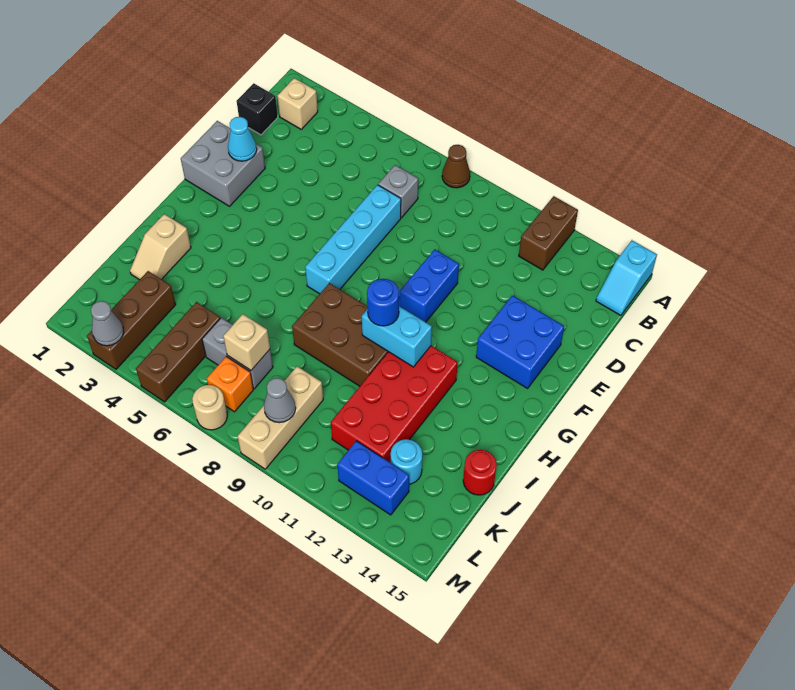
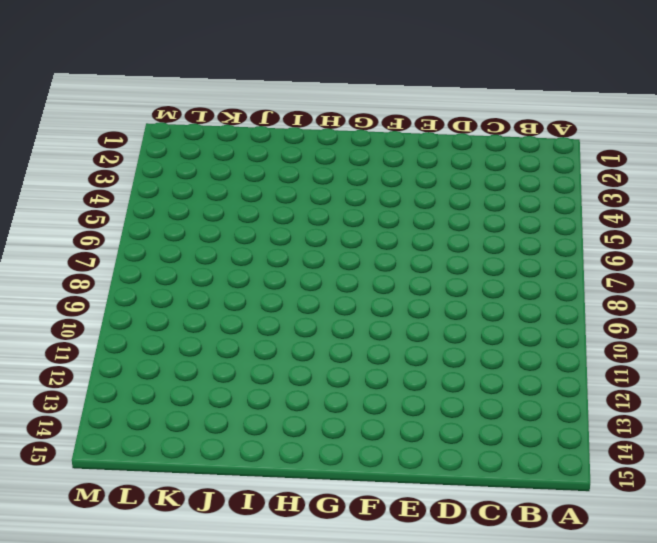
none -> brown 1x1 cone [442,145,470,188]
none -> brown 1x2 brick [519,196,578,270]
none -> cyan 1x2 slope [596,241,657,315]

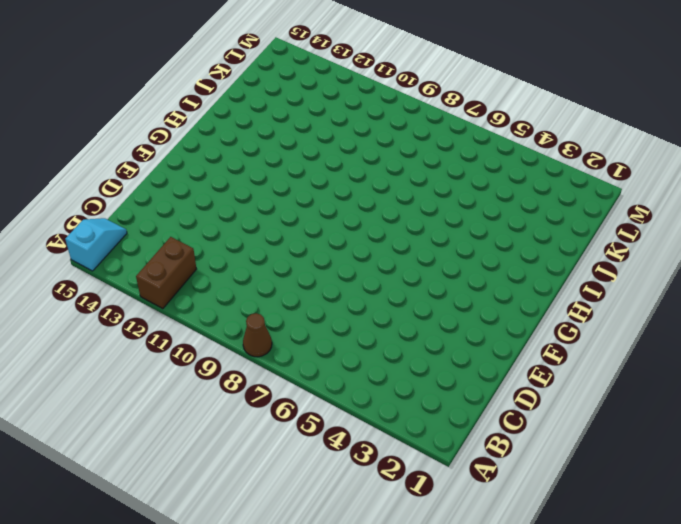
none -> tan 1x1 brick [278,78,318,129]
none -> black 1x1 brick [237,83,278,135]
none -> grey 1x1 brick [378,165,418,218]

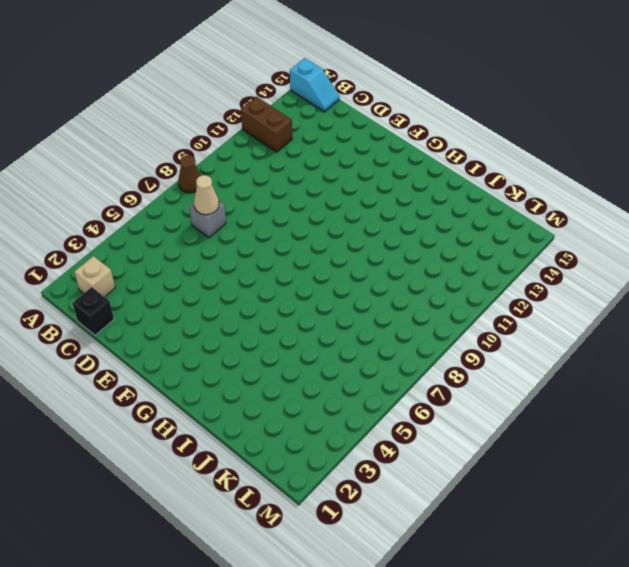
tan 1x1 cone [194,175,219,215] -> none
none -> cyan 1x4 brick [305,185,401,294]
none -> grey 2x2 brick [181,121,265,206]
none -> blue 1x2 brick [399,249,459,322]

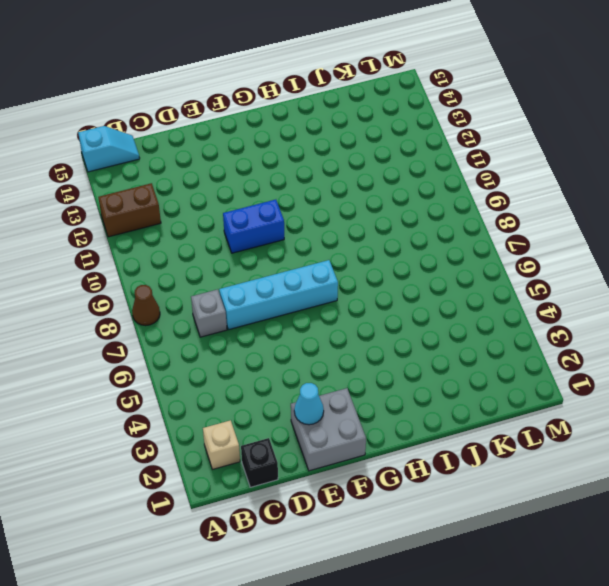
none -> blue 2x2 brick [476,295,564,388]
none -> brown 2x3 brick [292,283,388,386]
none -> red 2x4 brick [331,346,458,463]

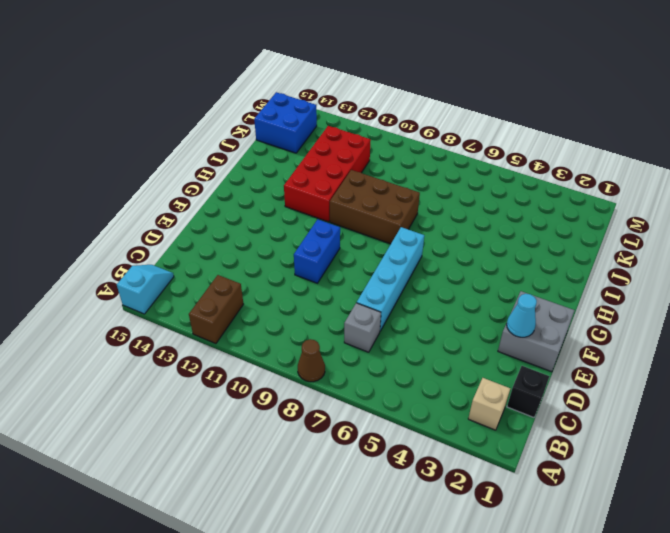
blue 2x2 brick [254,92,317,153] -> blue 2x2 brick moved to [476,295,564,388]
none -> tan 1x2 slope [130,214,191,280]
none -> red 1x1 round brick [463,450,497,495]
none -> brown 1x3 brick [87,271,176,369]

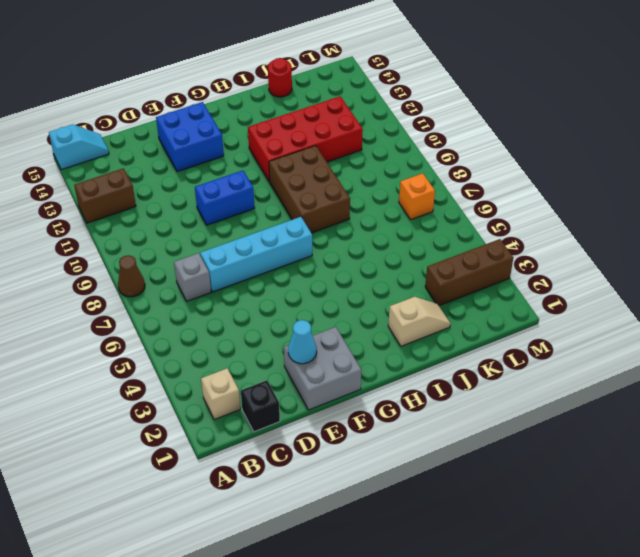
none -> brown 1x3 brick [136,302,220,402]
none -> grey 1x2 brick [202,318,273,389]
none -> tan 1x3 brick [238,366,323,469]

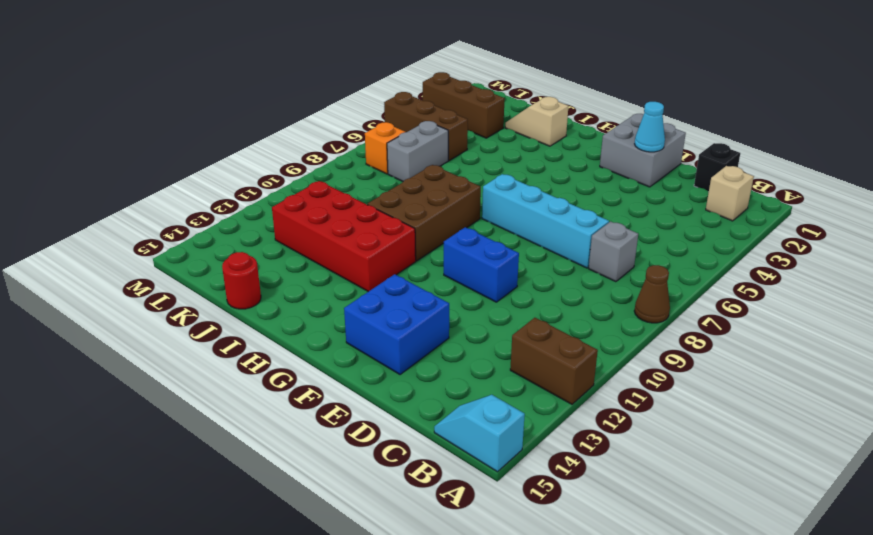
none -> tan 1x3 brick [238,366,323,469]
none -> cyan 1x1 round brick [391,439,422,484]
none -> blue 1x2 brick [337,441,409,515]

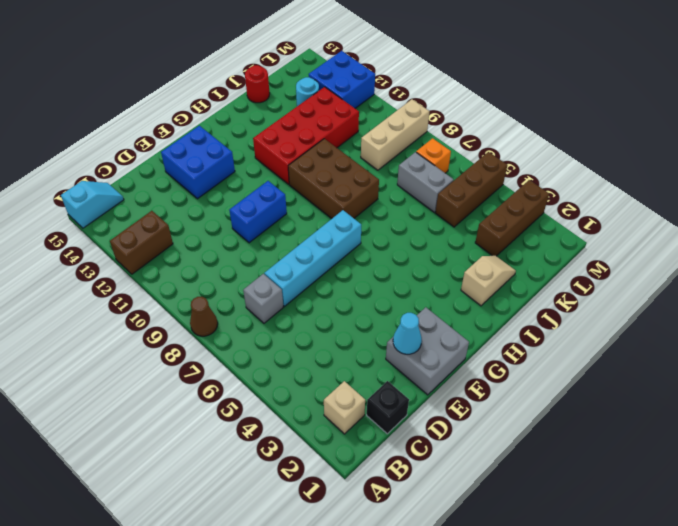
blue 2x2 brick [309,51,375,108] -> blue 1x2 brick [337,441,409,515]
none -> tan 1x1 round brick [192,385,227,430]
none -> cyan 1x2 brick [362,306,432,367]
none -> tan 1x1 brick [223,314,270,370]

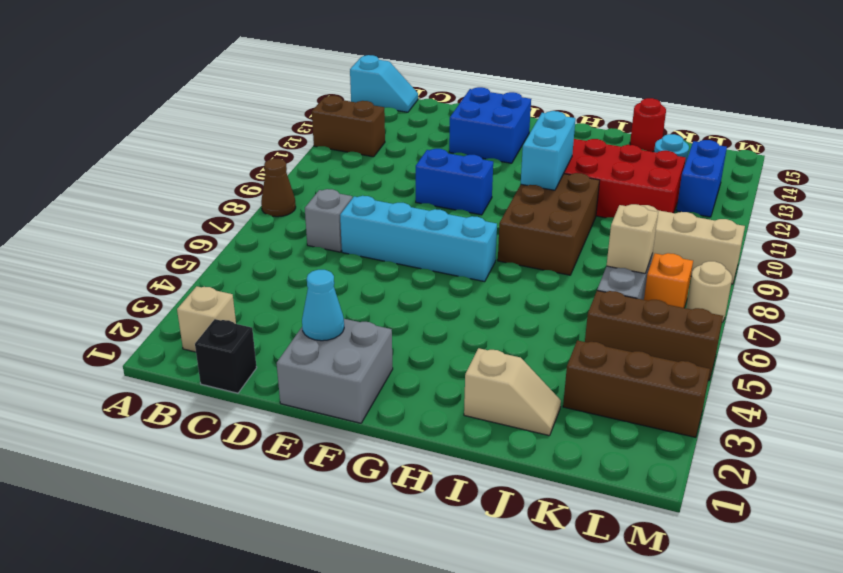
none -> grey 1x1 cone [264,378,296,423]
none -> grey 1x1 cone [91,301,124,346]
none -> blue 1x1 round brick [367,279,399,326]

